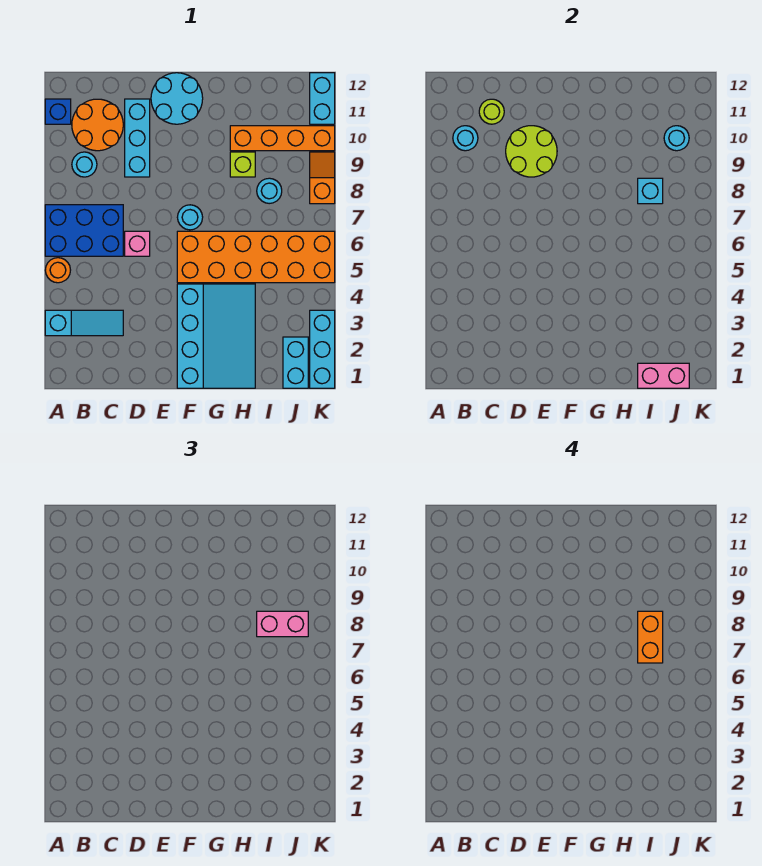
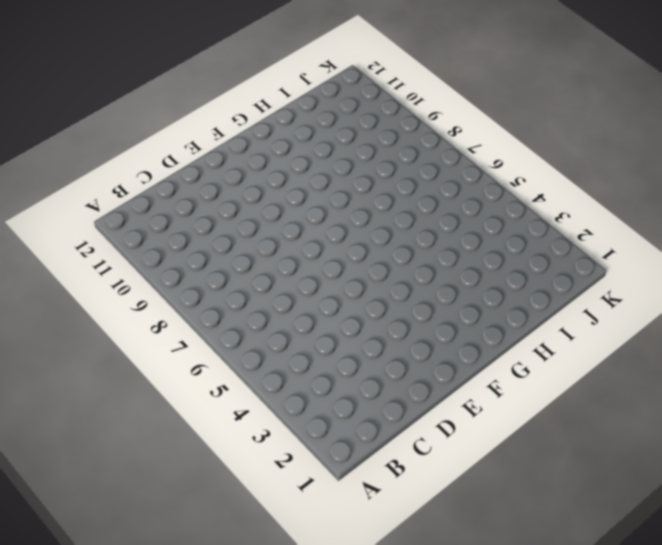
none -> cyan 1x3 slope [45,310,123,336]
none -> orange 1x1 round brick [45,258,70,283]
none -> blue 2x3 brick [45,205,123,256]

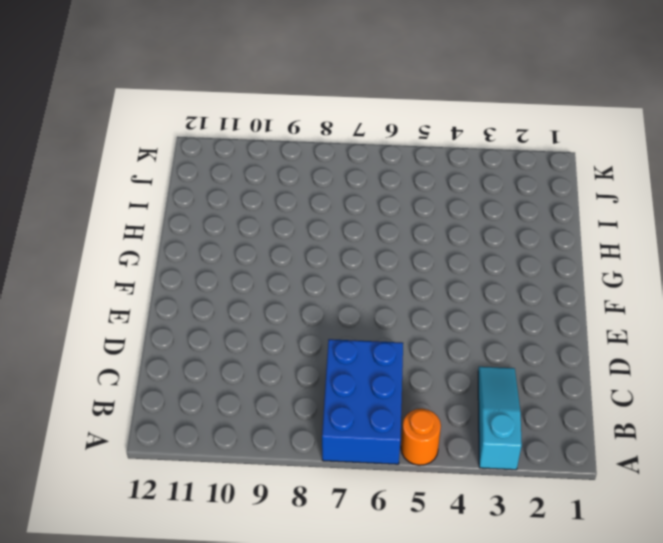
none -> blue 1x1 brick [45,99,71,124]
none -> cyan 1x1 round brick [72,152,97,177]
none -> orange 2x2 round brick [72,99,123,151]

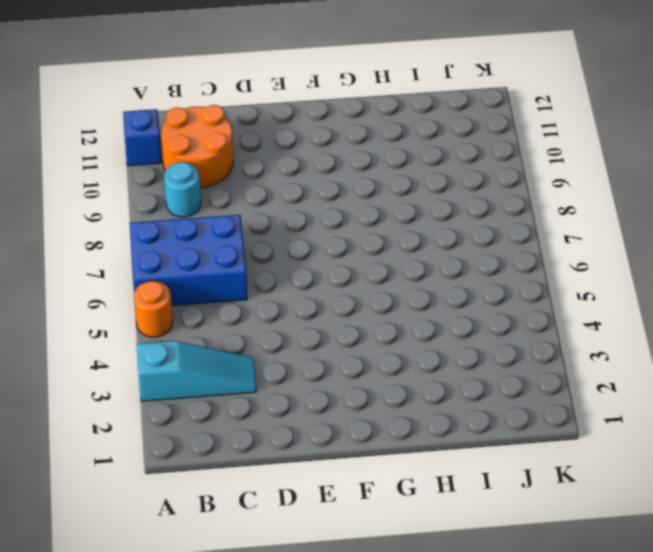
none -> pink 1x1 brick [125,231,150,256]
none -> cyan 1x3 brick [125,99,150,177]
none -> cyan 2x2 round brick [151,73,203,124]

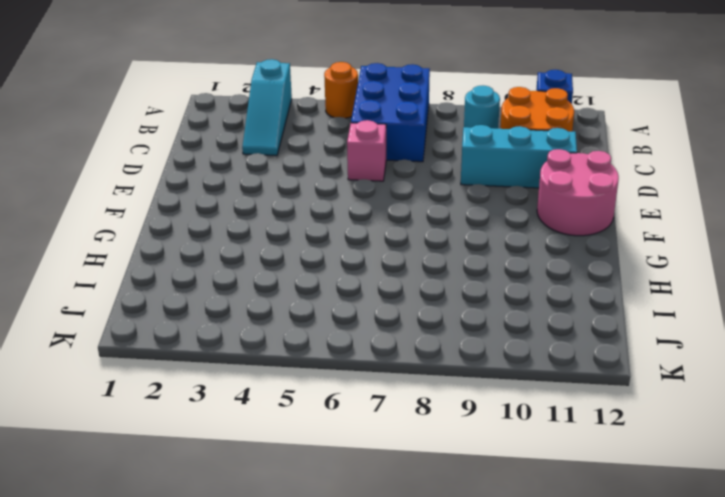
pink 2x2 round brick [537,149,619,236] -> cyan 2x2 round brick [151,73,203,124]
none -> cyan 3x4 slope [177,284,255,388]
none -> orange 2x6 brick [177,231,335,283]
none -> cyan 1x1 round brick [177,205,203,230]

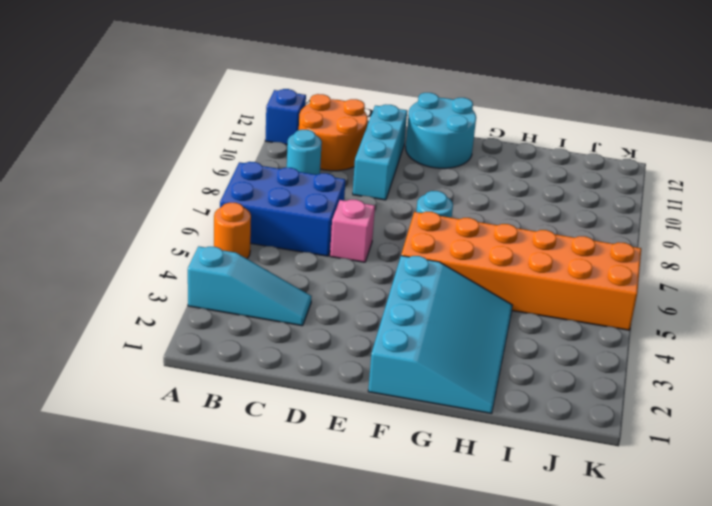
none -> lime 1x1 brick [230,152,255,177]
none -> orange 1x4 brick [230,126,335,151]
none -> cyan 1x1 round brick [257,178,282,204]

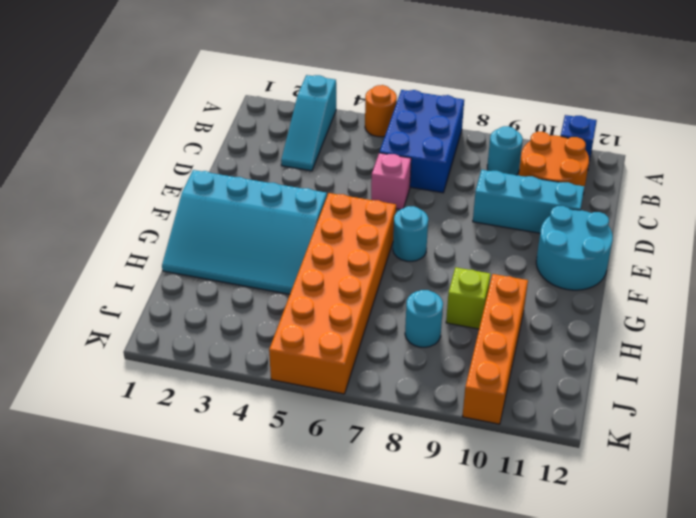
none -> cyan 1x2 brick [283,337,308,388]
none -> cyan 1x3 brick [310,310,335,388]
none -> orange 1x2 slope [310,152,335,204]

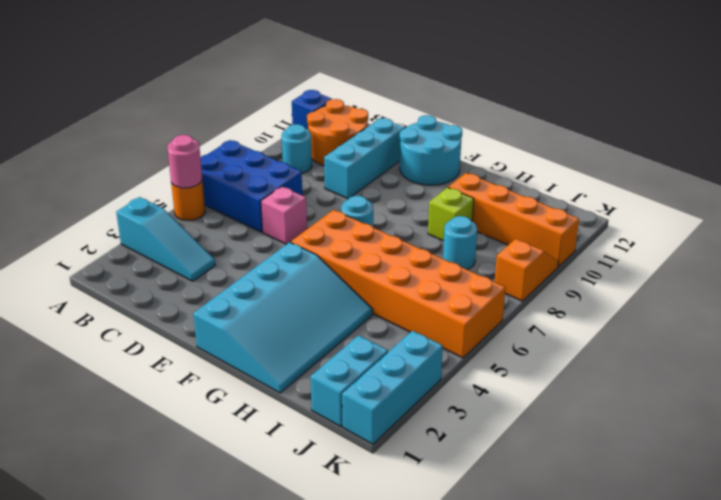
pink 1x1 round brick [167,135,202,188] -> none
none -> cyan 1x2 brick [310,73,335,124]
none -> cyan 1x1 round brick [453,126,478,151]
none -> lime 1x1 round brick [479,99,504,124]

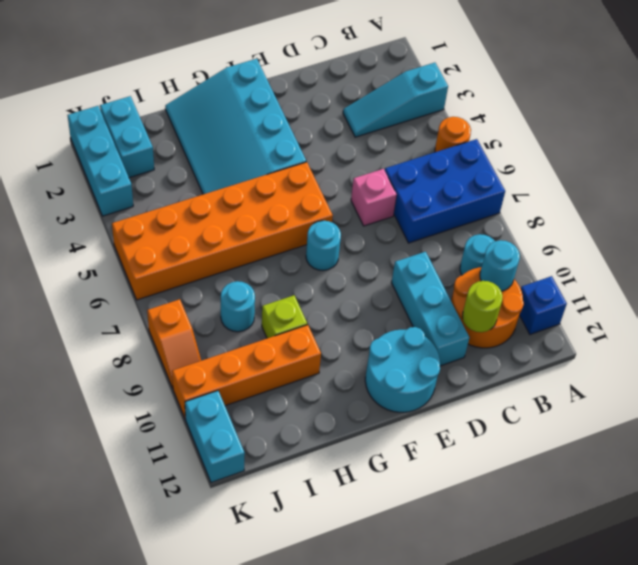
none -> lime 2x2 round brick [506,126,557,177]
none -> pink 1x2 brick [638,363,689,388]
none -> cyan 1x1 brick [638,178,663,204]

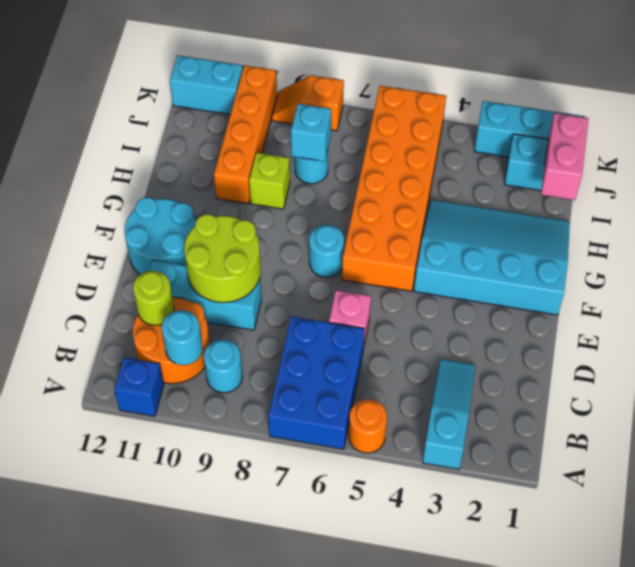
none -> cyan 1x1 round brick [664,126,689,151]
none -> pink 1x2 brick [257,611,308,637]
none -> orange 1x2 brick [638,611,663,663]

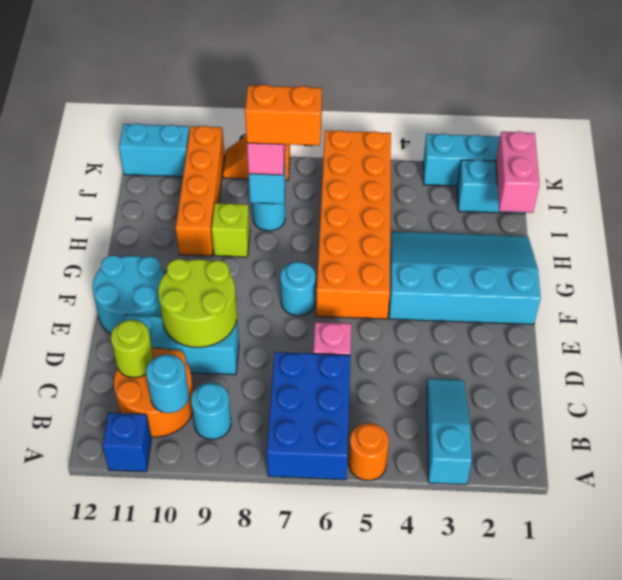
none -> cyan 1x1 round brick [664,126,689,151]

